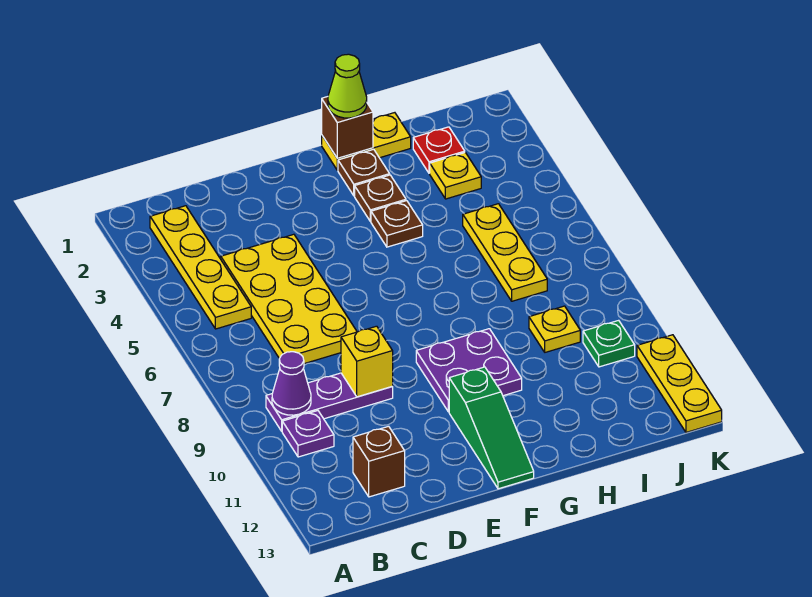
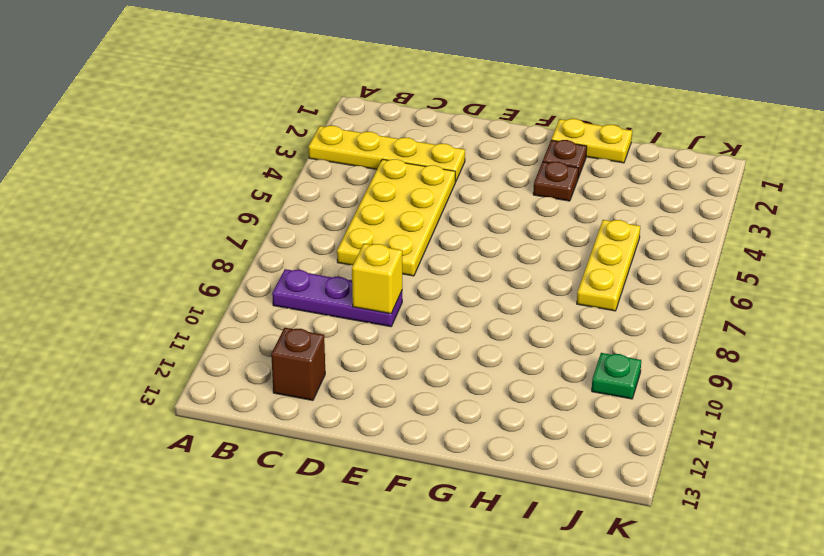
yellow 1x4 plate [309,126,465,182] -> yellow 1x4 plate turned to [150,206,251,329]
none -> purple 1x1 plate [282,411,334,457]
none -> purple 2x2 plate [416,329,522,412]
none -> green 1x3 slope [449,367,534,489]

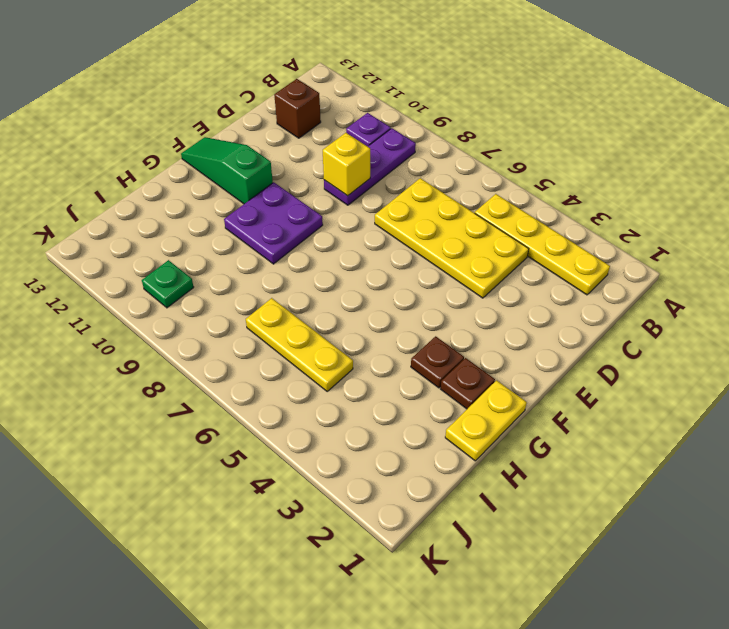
none -> brown 1x1 plate [371,201,423,247]
none -> red 1x1 plate [413,127,465,173]
none -> yellow 1x1 plate [430,153,481,199]

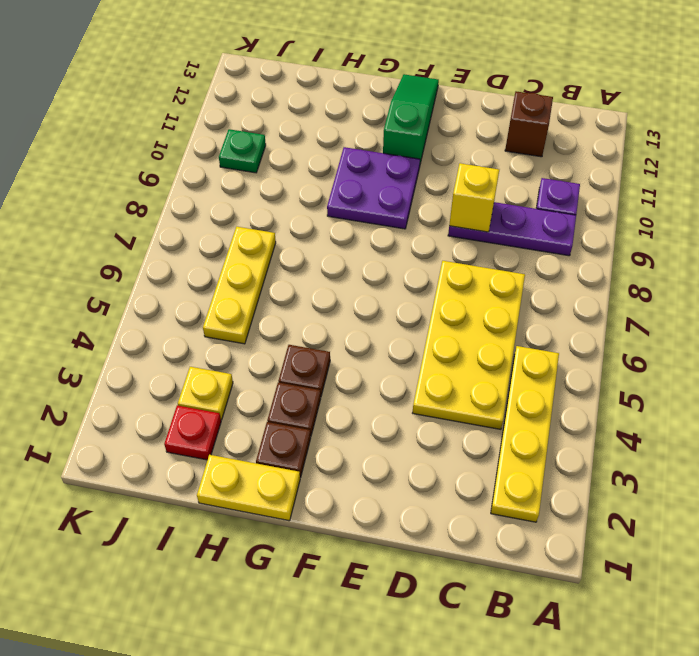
none -> yellow 1x1 plate [529,306,580,352]
none -> yellow 1x3 plate [637,335,722,432]
none -> purple 1x1 cone [272,352,311,415]

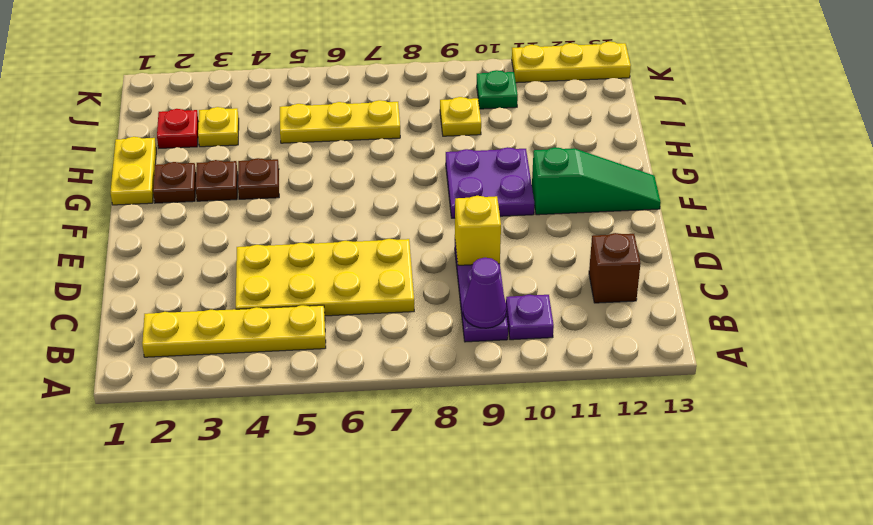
none -> brown 1x1 brick [322,97,373,158]
none -> lime 1x1 cone [328,54,367,118]

